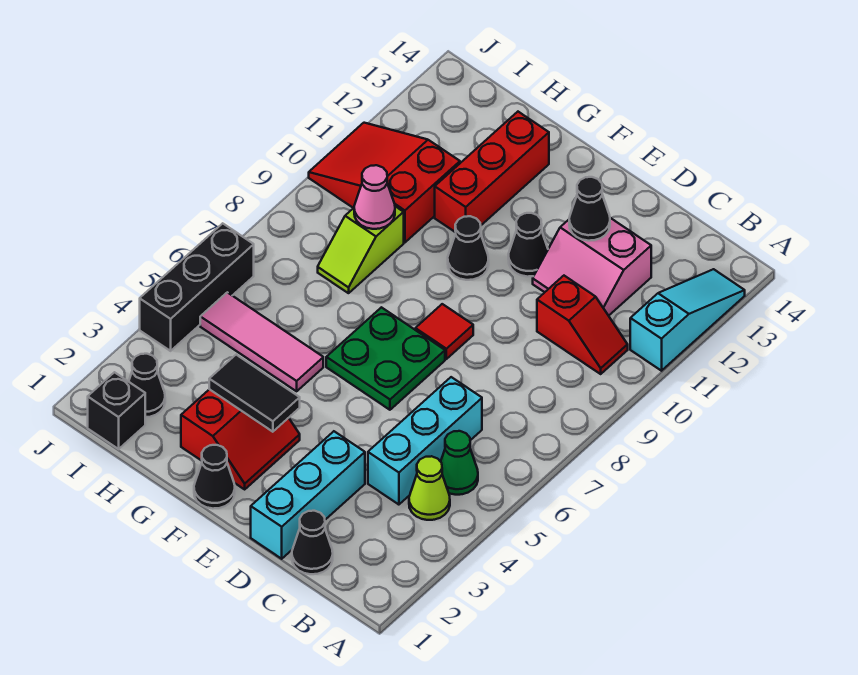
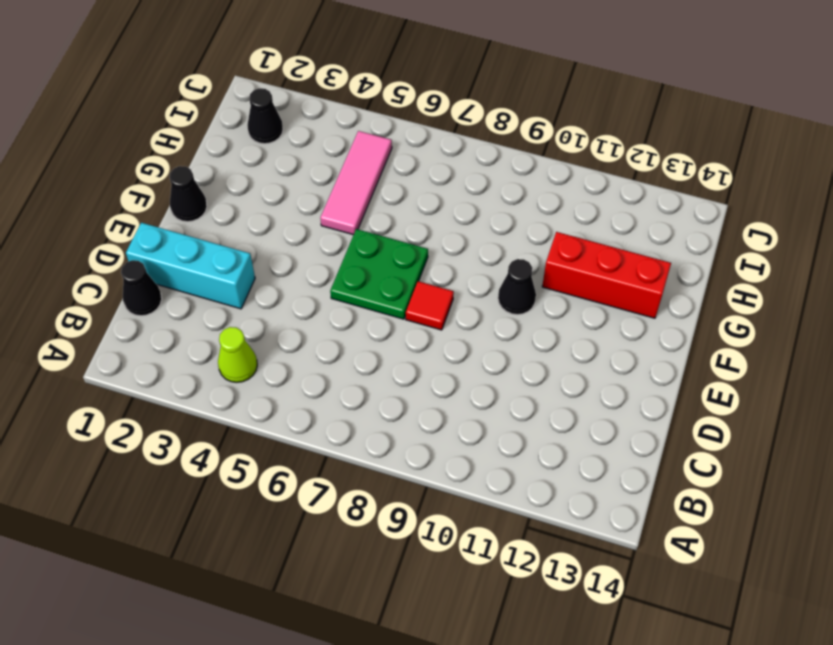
none -> cyan 1x3 slope [630,269,745,371]
none -> green 1x1 cone [441,431,478,495]
none -> red 1x2 slope [537,276,628,374]

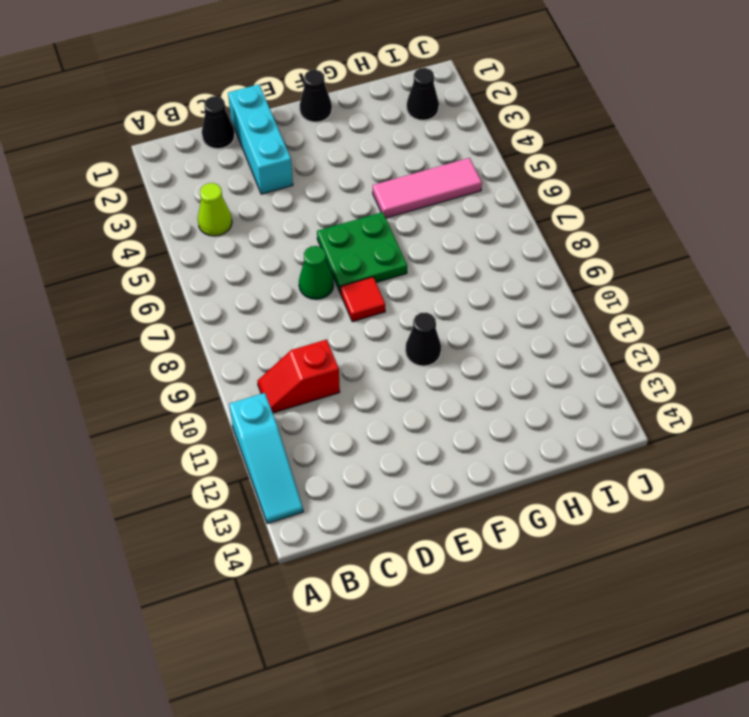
green 1x1 cone [299,246,334,299] -> green 1x1 cone moved to [441,431,478,495]
none -> cyan 1x3 brick [368,377,482,505]
none -> pink 2x2 slope [533,218,651,316]
none -> black 1x1 cone [508,213,548,277]

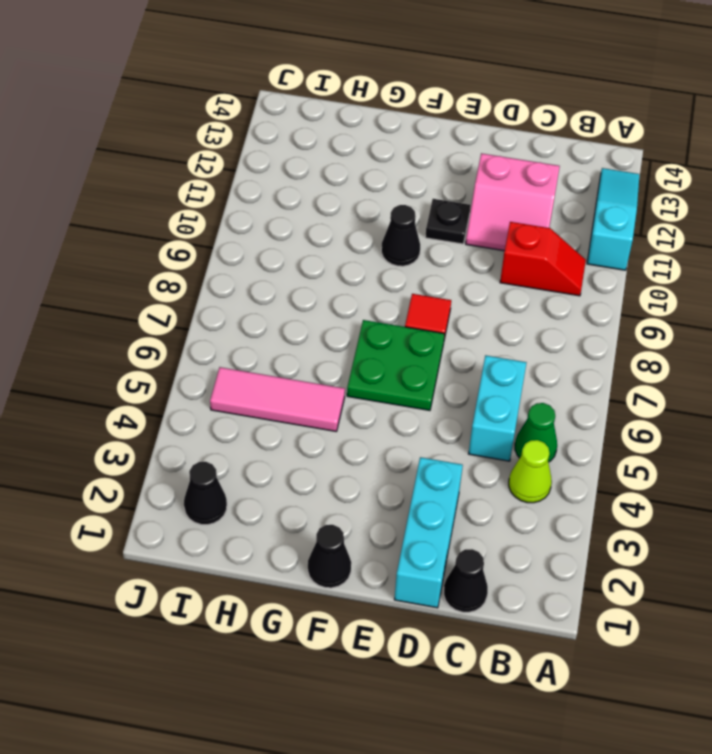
cyan 1x2 brick [469,355,527,461] -> cyan 1x3 brick [368,377,482,505]
black 1x1 plate [425,199,471,244] -> black 1x1 cone [508,213,548,277]
none -> red 2x2 slope [181,389,300,489]
none -> red 1x3 brick [435,112,549,232]
none -> lime 1x2 slope [318,206,404,293]

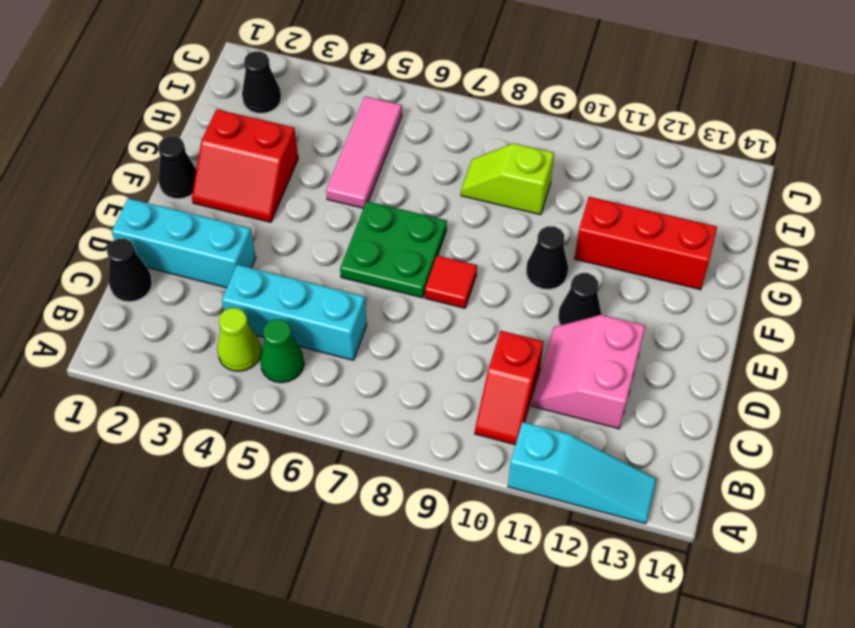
none -> red 2x3 slope [309,123,460,242]
none -> black 1x1 brick [88,372,145,449]
none -> black 1x3 brick [140,223,254,351]

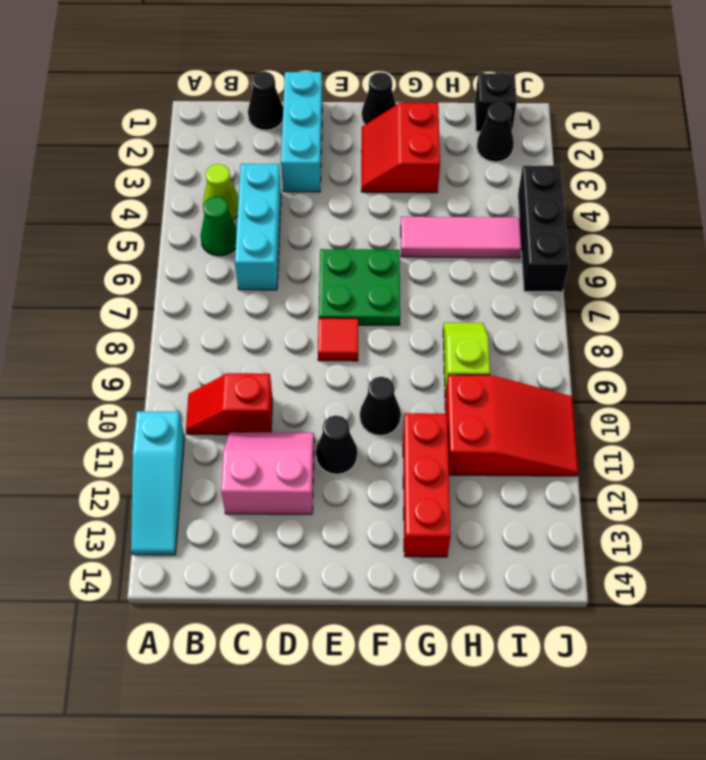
none -> black 1x1 cone [569,177,610,241]
none -> black 1x2 tile [209,355,300,432]
none -> pink 1x1 cone [354,165,395,229]

